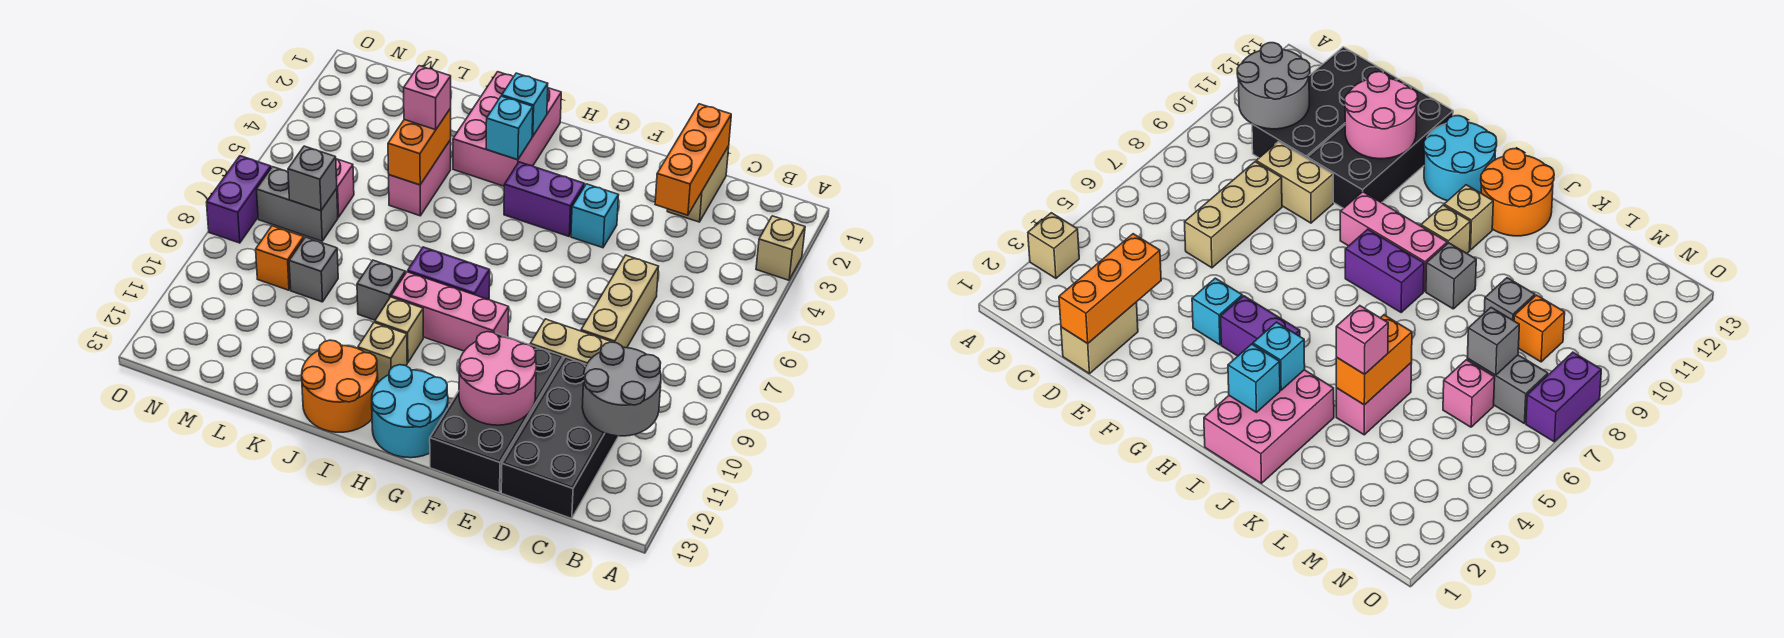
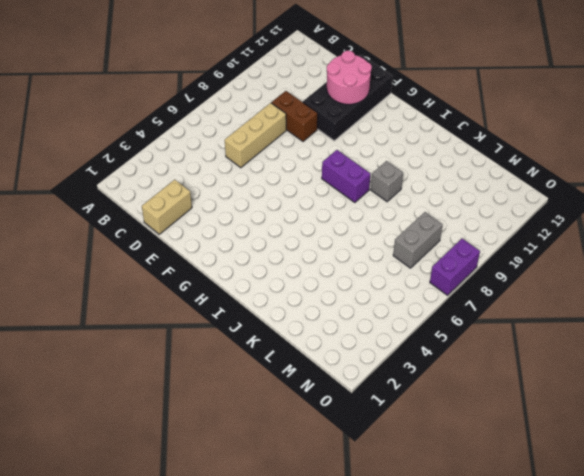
brown 1x2 brick [271,91,318,141] -> tan 1x2 brick [530,319,611,364]
grey 1x2 brick [393,212,442,268] -> grey 1x2 brick turned to [256,167,338,241]
none -> tan 1x1 brick [756,216,805,280]
none -> black 2x4 brick [501,357,618,519]
none -> cyan 1x1 brick [571,184,619,248]
none -> purple 1x2 brick [504,162,585,236]

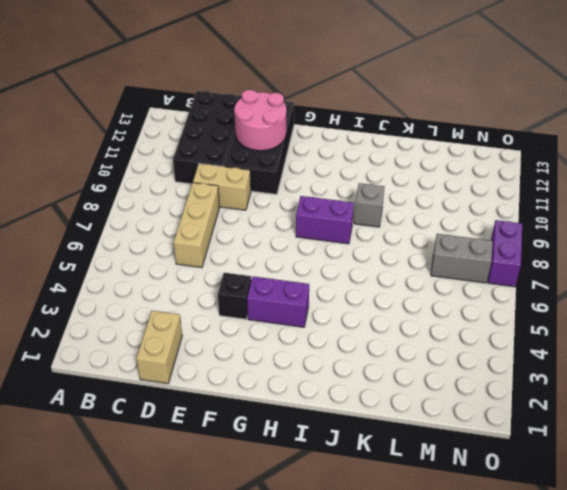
black 1x1 brick [218,273,251,319] -> cyan 1x1 brick [571,184,619,248]
none -> tan 1x1 brick [756,216,805,280]
none -> pink 1x3 brick [391,272,509,351]
none -> cyan 2x2 round brick [372,365,448,458]
none -> pink 2x3 brick [453,72,561,186]

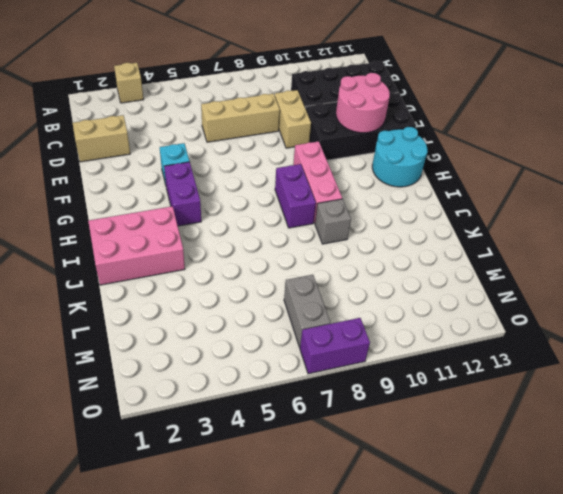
none -> tan 1x1 brick [375,297,423,363]
none -> tan 1x1 brick [358,323,407,382]
none -> orange 2x2 round brick [302,340,378,432]
none -> pink 1x2 brick [389,140,451,216]

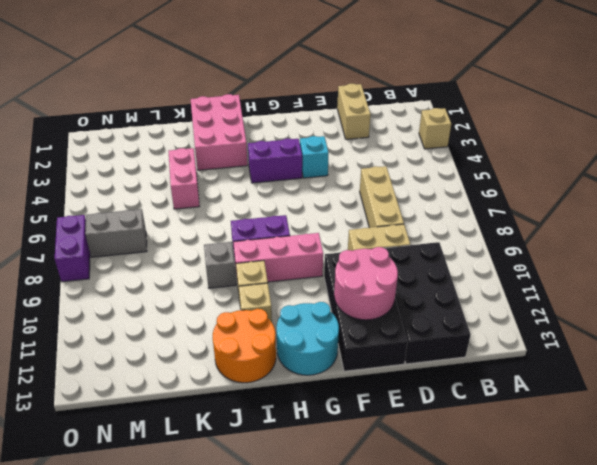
none -> grey 1x1 brick [289,237,338,302]
none -> pink 1x1 brick [336,159,354,217]
none -> orange 1x1 brick [256,226,304,290]
none -> grey 2x2 round brick [582,342,661,436]

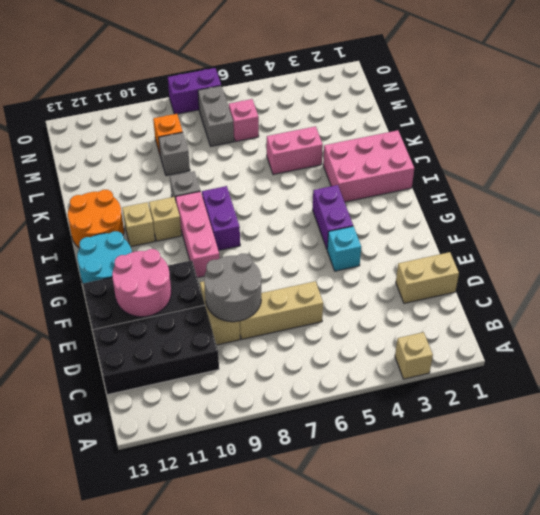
grey 2x2 round brick [204,254,261,322] -> grey 2x2 round brick moved to [582,342,661,436]
none -> orange 1x3 brick [655,104,731,215]
none -> cyan 1x1 brick [502,73,548,136]
none -> cyan 1x1 brick [486,96,533,160]
none -> orange 1x2 brick [388,108,451,185]

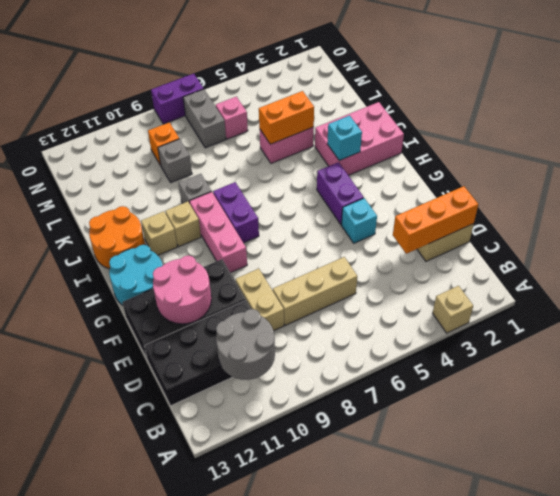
none -> cyan 1x1 brick [502,73,548,136]
none -> grey 1x1 brick [288,146,337,211]
none -> pink 1x1 brick [404,66,451,130]

